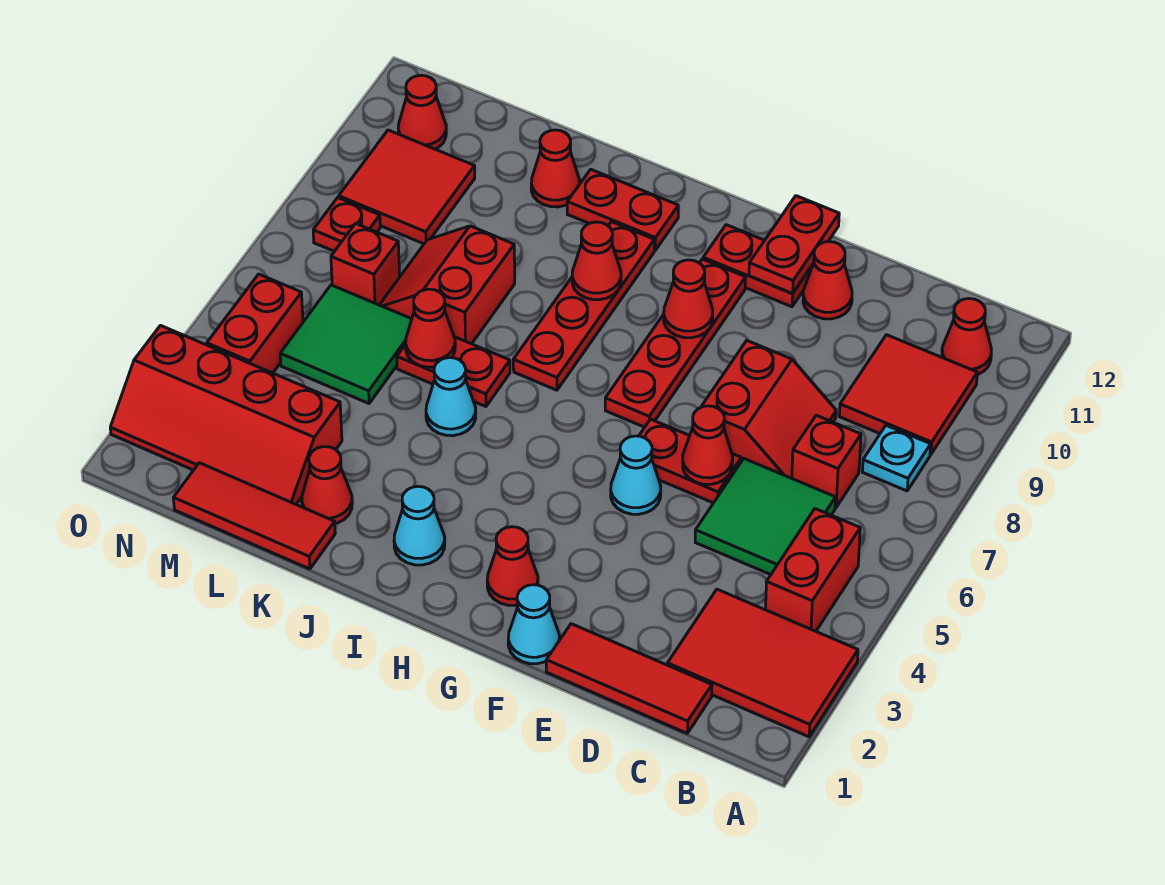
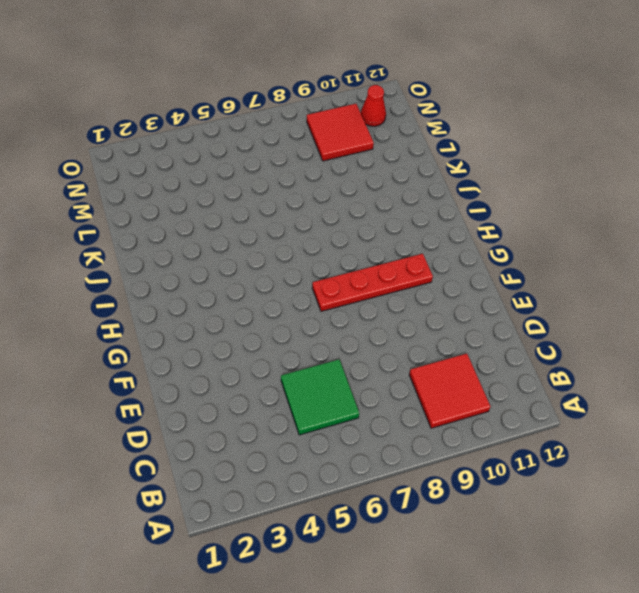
none -> red 2x3 tile [667,589,858,737]
none -> red 1x2 brick [765,509,860,631]
none -> cyan 1x1 plate [862,425,931,491]
none -> red 1x1 cone [942,299,991,375]

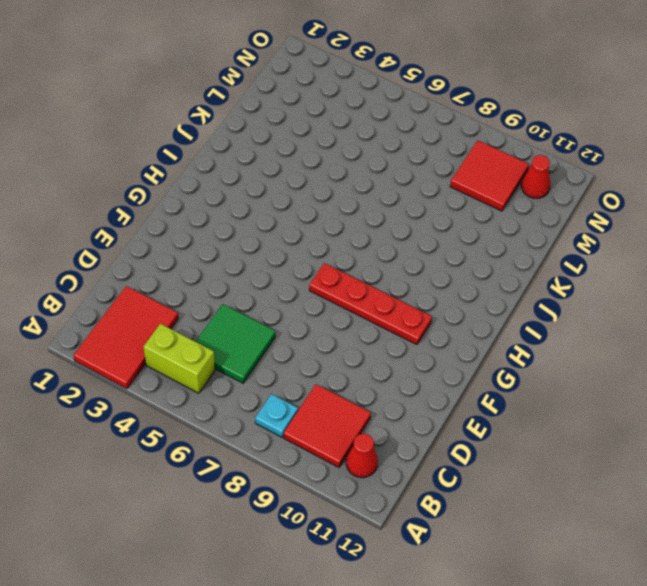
lime 1x2 brick [144,324,215,393] -> red 1x2 brick [765,509,860,631]
none -> red 1x3 tile [546,624,712,733]
none -> red 1x1 brick [792,415,861,508]
none -> red 2x2 slope [701,341,836,478]
none -> red 1x2 plate [639,419,741,503]

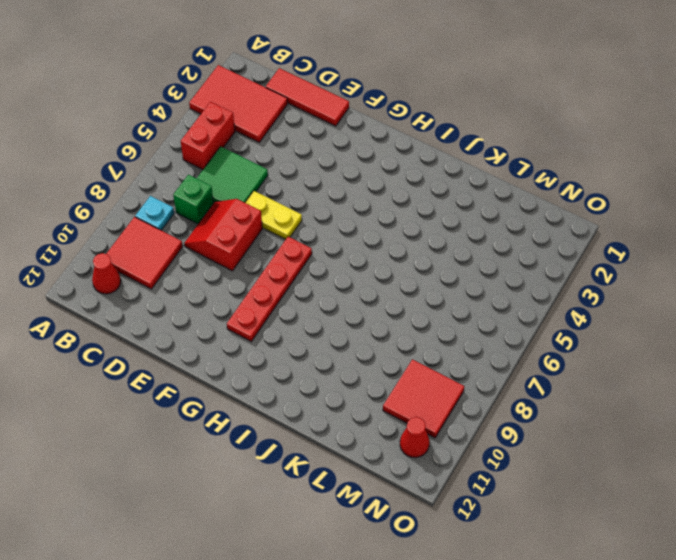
green 1x1 brick [173,175,213,224] -> red 1x1 brick [792,415,861,508]
yellow 1x2 plate [245,191,302,239] -> red 1x2 plate [639,419,741,503]
none -> red 1x1 cone [803,242,852,319]
none -> cyan 1x1 cone [508,585,559,664]
none -> cyan 1x1 cone [611,436,661,514]
none -> red 1x2 plate [703,225,813,307]

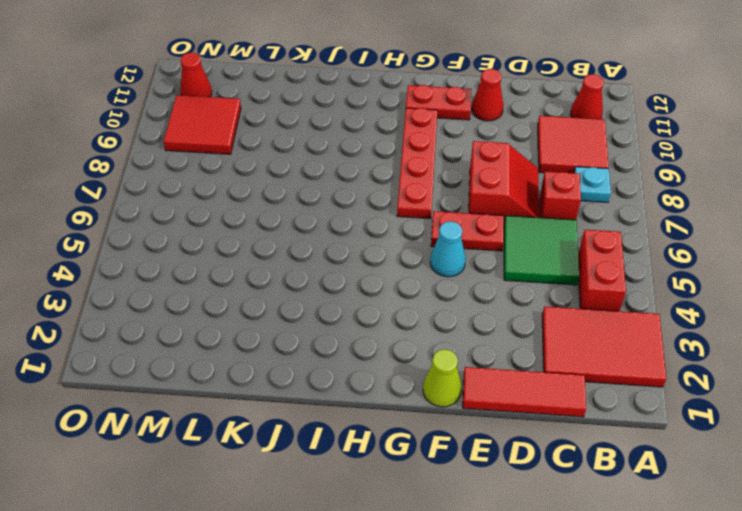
lime 1x1 cone [423,349,462,407] -> cyan 1x1 cone [508,585,559,664]
none -> red 1x1 cone [487,527,538,606]
none -> cyan 1x1 cone [394,486,445,565]
none -> red 1x4 plate [513,222,654,390]
none -> red 1x2 plate [567,169,678,250]

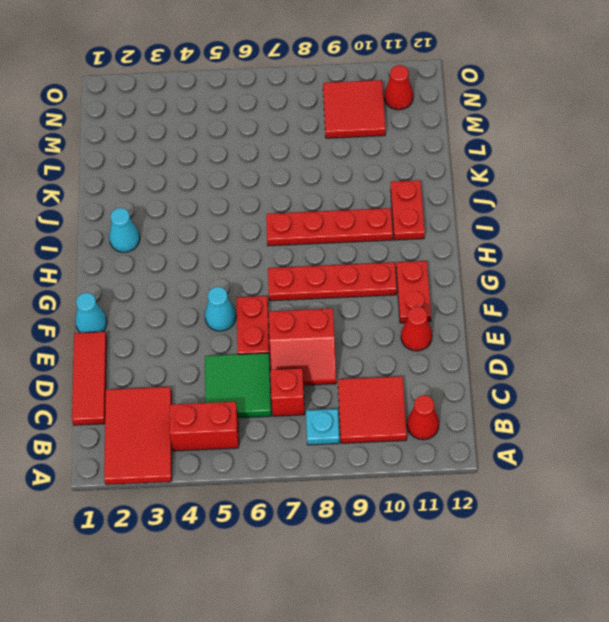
none -> red 1x1 cone [487,527,538,606]
none -> cyan 1x1 cone [426,358,476,436]
none -> red 1x2 plate [397,337,510,407]
none -> red 1x3 tile [174,463,335,569]

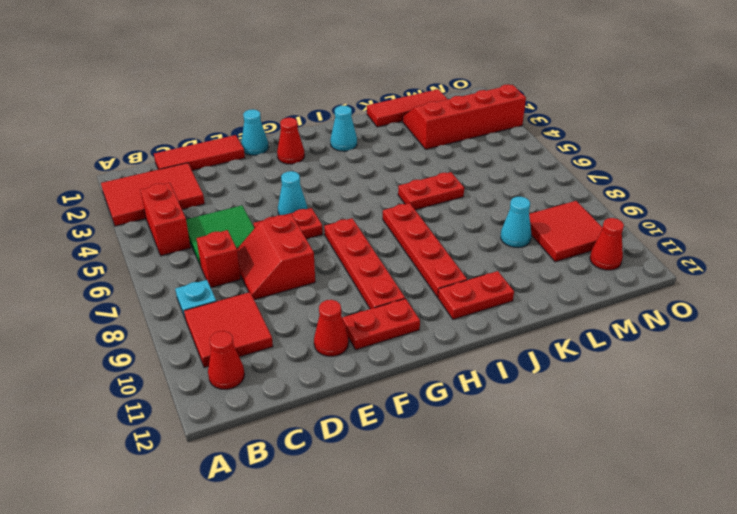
cyan 1x1 cone [501,197,532,248] -> cyan 1x1 cone moved to [426,358,476,436]
none -> red 1x1 cone [302,447,352,524]
none -> red 2x2 slope [380,226,515,344]
none -> red 1x1 cone [531,130,580,207]
none -> green 2x2 tile [280,285,412,403]

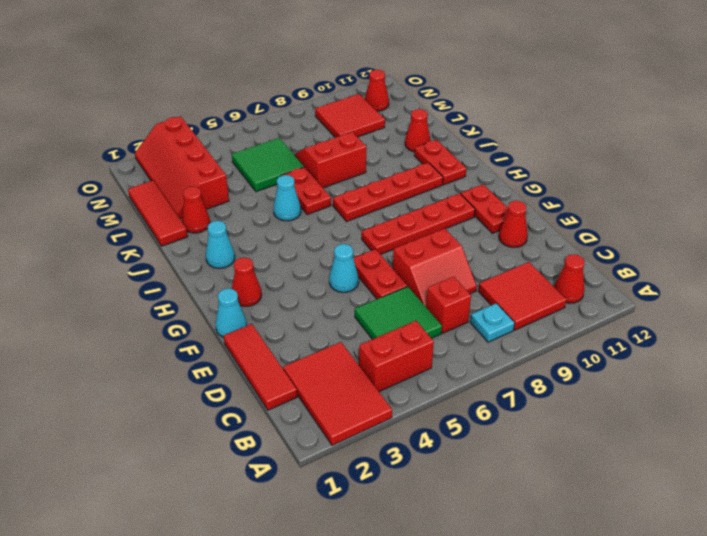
none -> red 1x1 brick [331,223,400,305]
none -> red 1x2 brick [207,274,303,373]
none -> red 1x1 plate [313,198,380,251]
none -> red 1x1 cone [683,406,733,484]

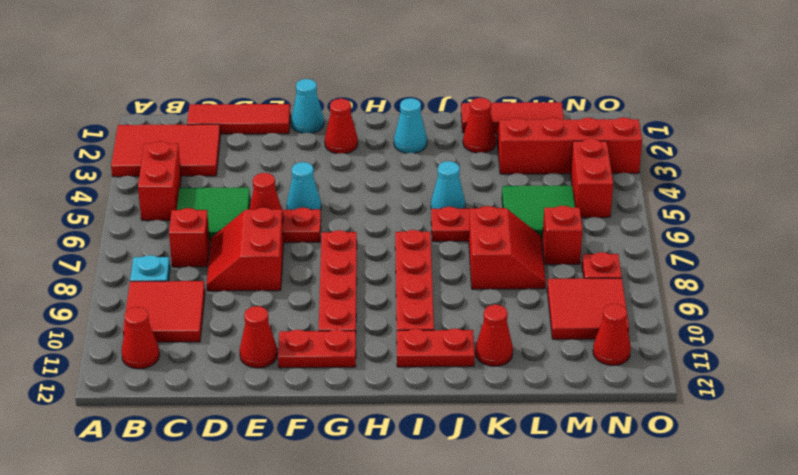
none -> red 1x2 plate [749,196,839,293]
none -> red 1x1 cone [664,260,713,338]
none -> red 1x1 cone [572,222,621,300]
none -> red 1x1 cone [406,289,455,367]

